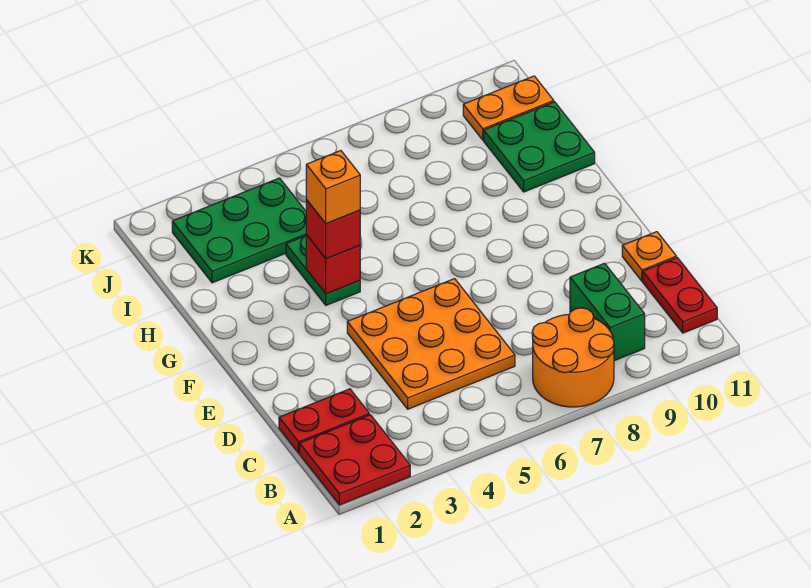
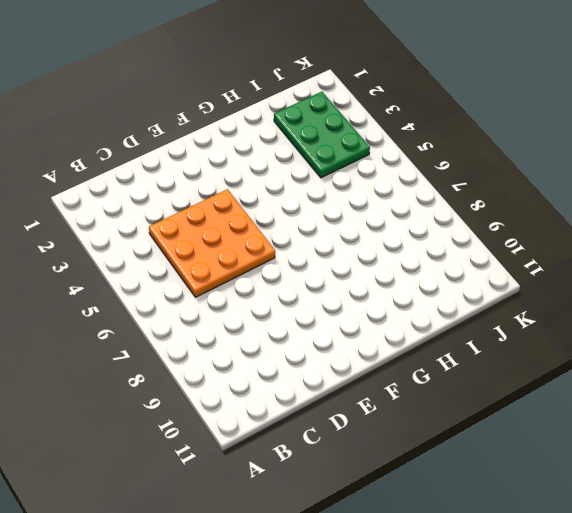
none -> red 2x2 plate [299,415,410,505]
none -> orange 2x2 round brick [532,308,614,407]
none -> green 1x2 brick [570,263,645,361]

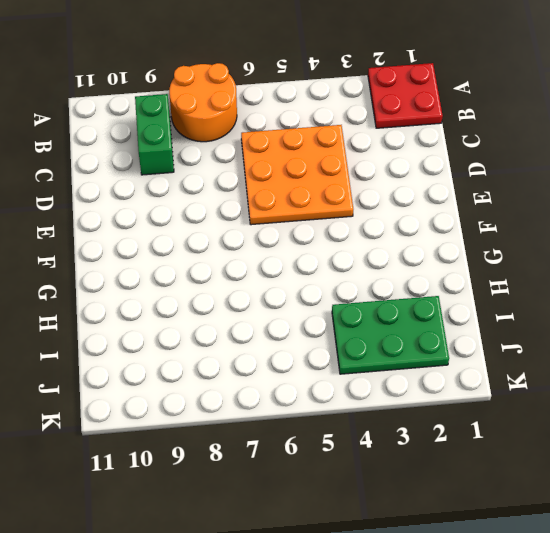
none -> red 1x2 plate [643,258,717,333]
none -> red 1x2 plate [279,389,369,453]
none -> orange 1x1 plate [622,232,676,281]

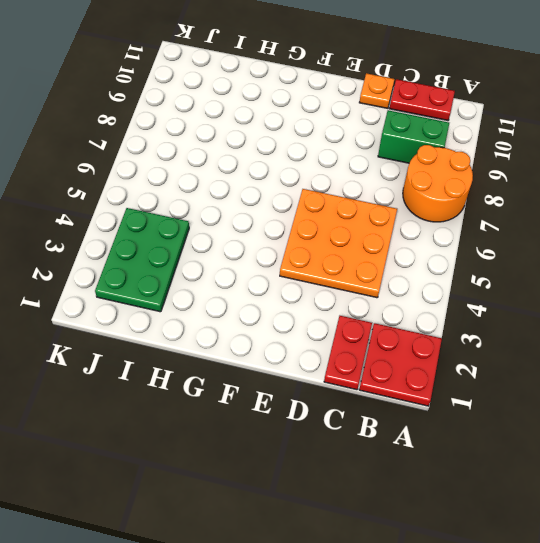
none -> green 1x2 plate [286,236,360,305]
none -> green 2x2 plate [484,102,595,192]
none -> orange 1x2 plate [463,76,554,140]

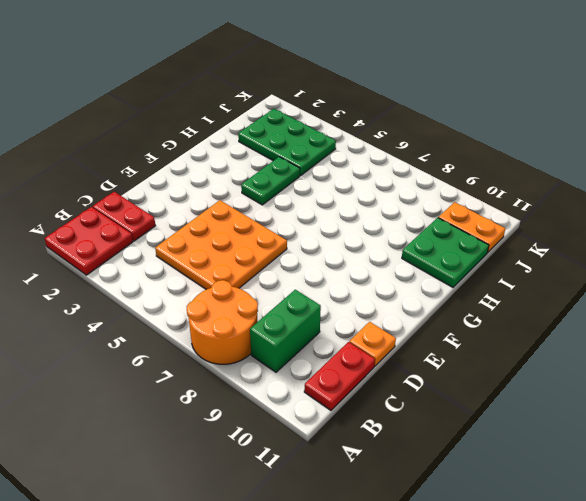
none -> red 1x1 brick [306,235,360,294]
none -> red 1x1 brick [306,200,360,259]
none -> orange 1x1 brick [306,151,360,223]

